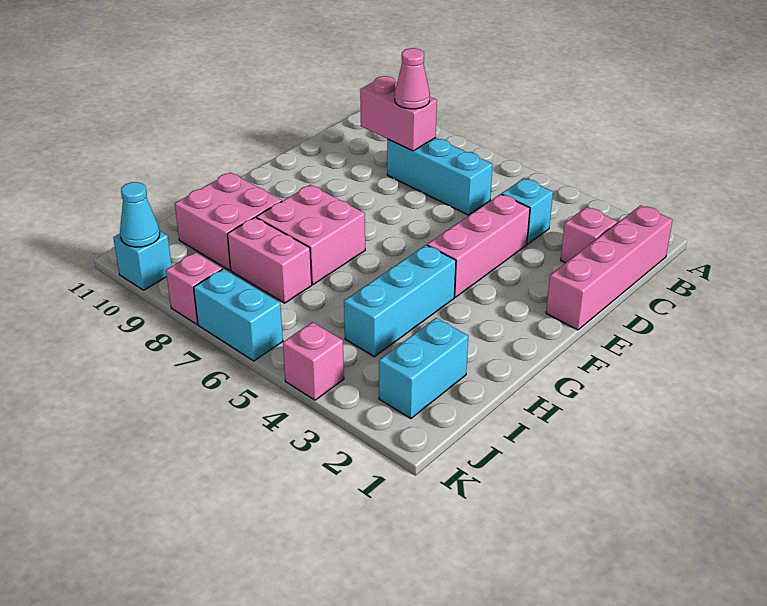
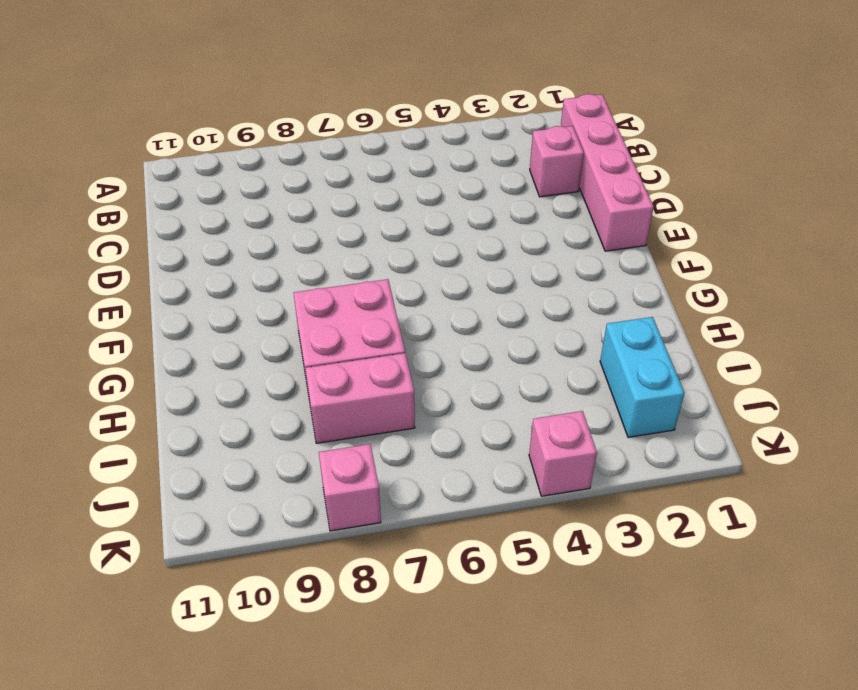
none -> cyan 1x1 brick [502,178,553,244]
none -> cyan 1x3 brick [387,138,493,215]
none -> pink 1x3 brick [427,194,530,297]

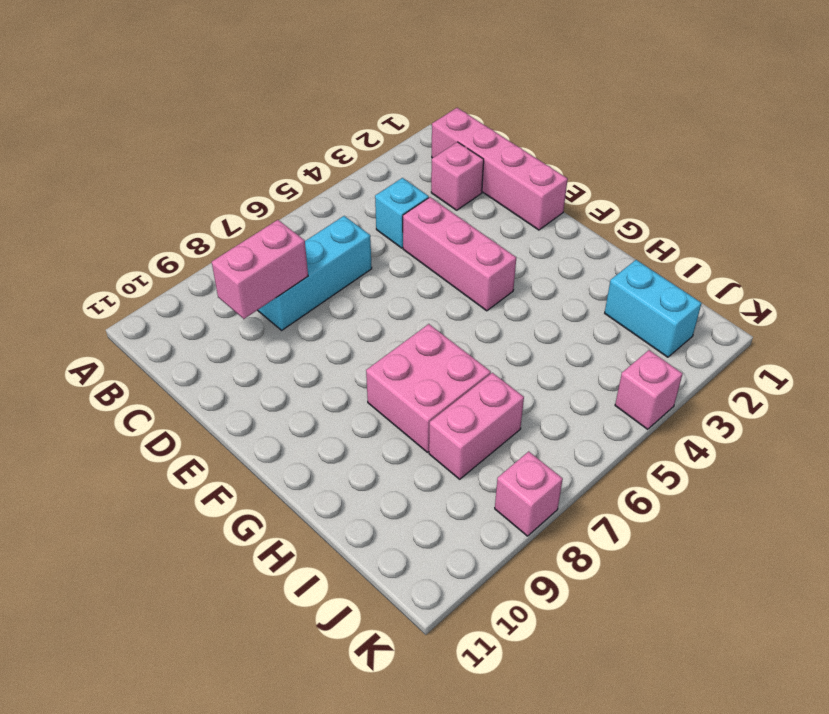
none -> cyan 1x3 brick [344,245,456,357]
none -> pink 2x2 brick [175,173,282,270]
none -> cyan 1x2 brick [194,269,283,361]

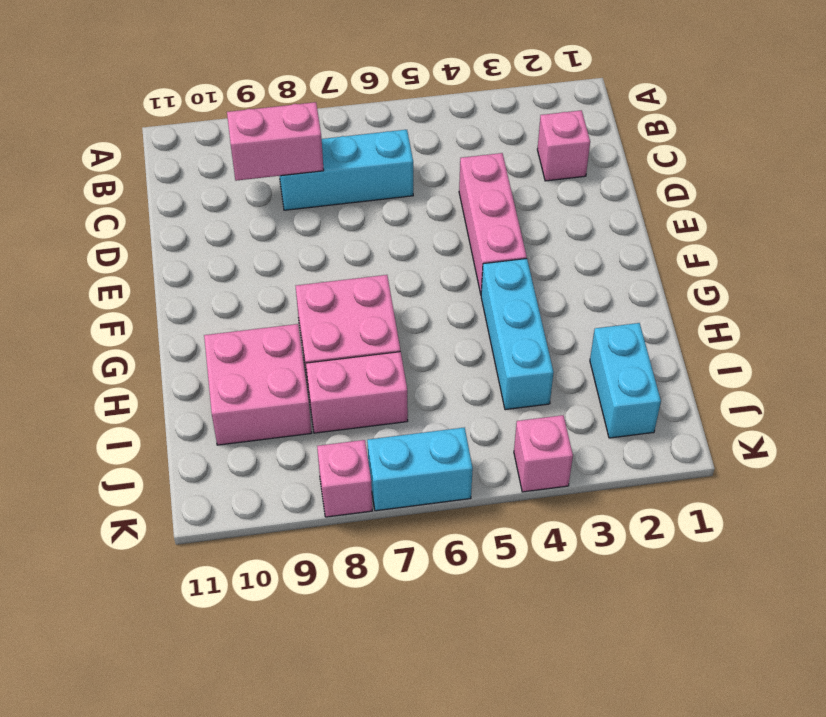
none -> pink 1x4 brick [546,205,672,330]
none -> cyan 1x1 brick [502,178,553,244]
none -> cyan 1x1 brick [113,231,172,290]

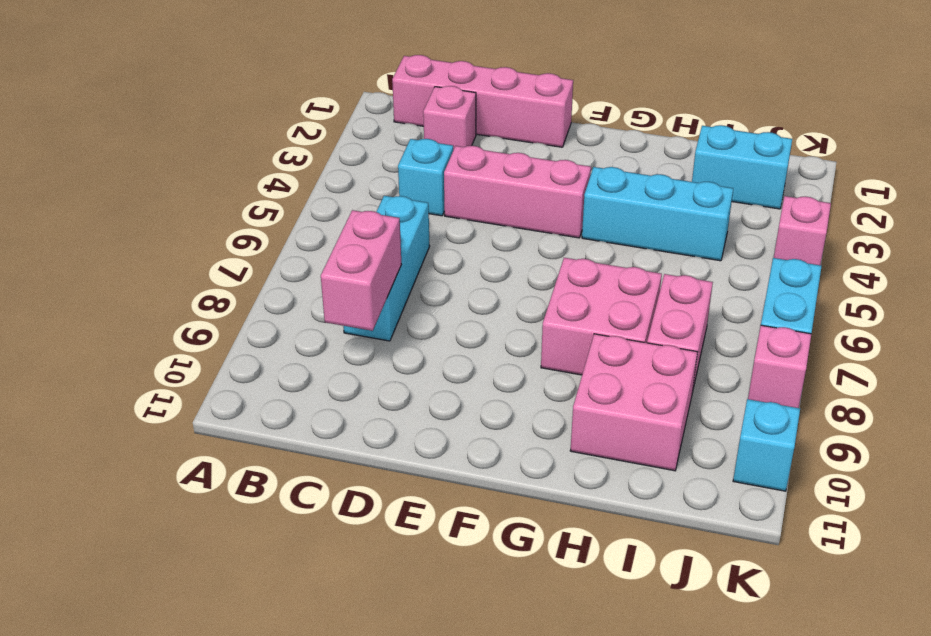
none -> cyan 1x1 cone [120,182,160,247]
none -> pink 1x1 cone [395,48,430,109]

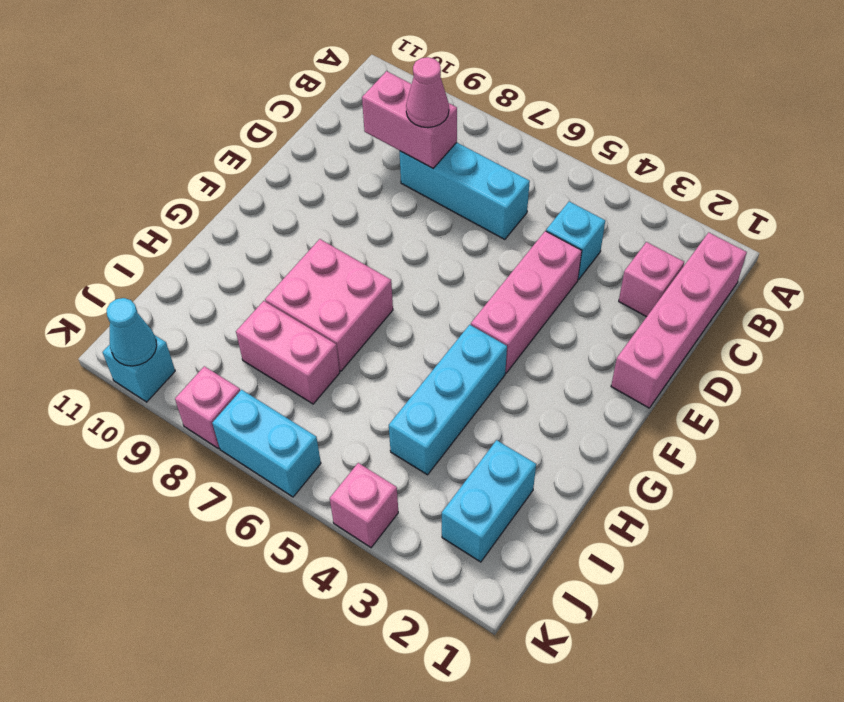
none -> pink 2x2 brick [175,173,282,270]

